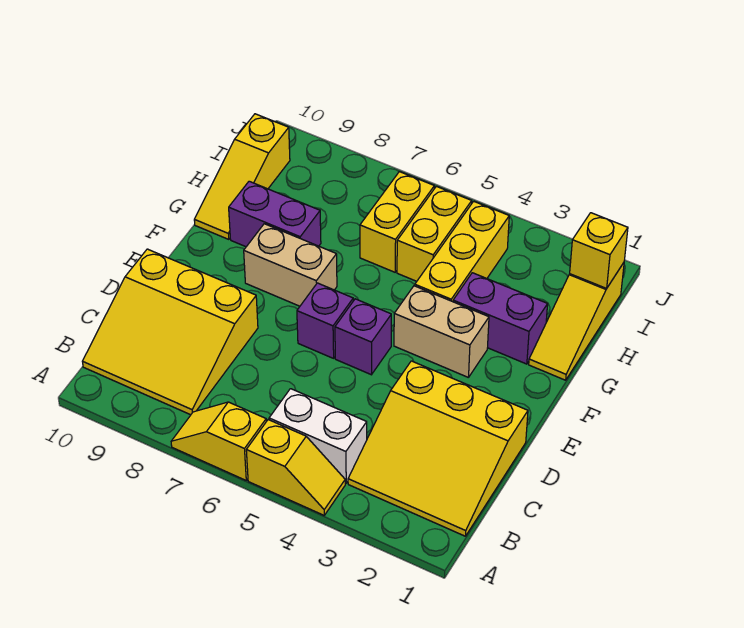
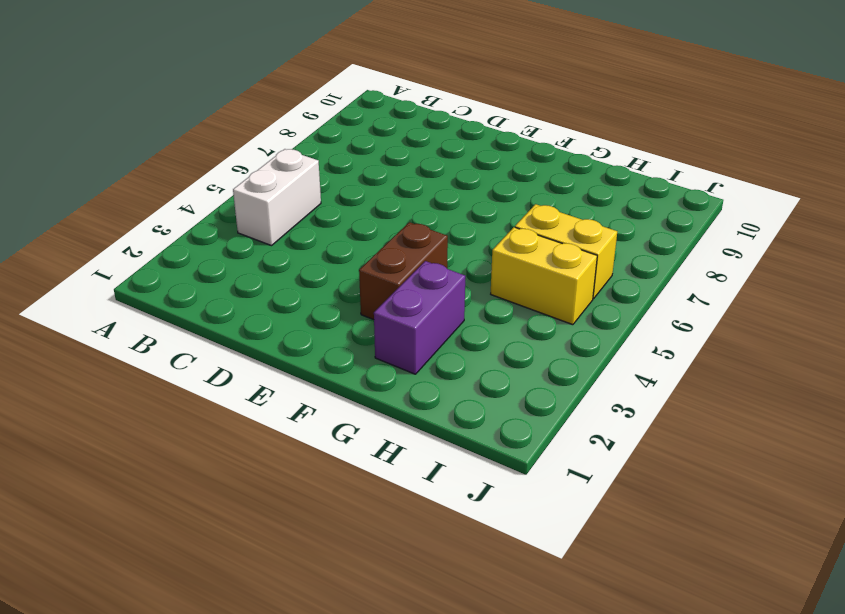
brown 1x2 brick [359,222,448,320] -> tan 1x2 brick [394,286,489,378]
none -> yellow 1x2 slope [246,420,345,515]
none -> yellow 1x2 slope [171,402,266,480]
none -> yellow 3x3 slope [348,361,528,536]

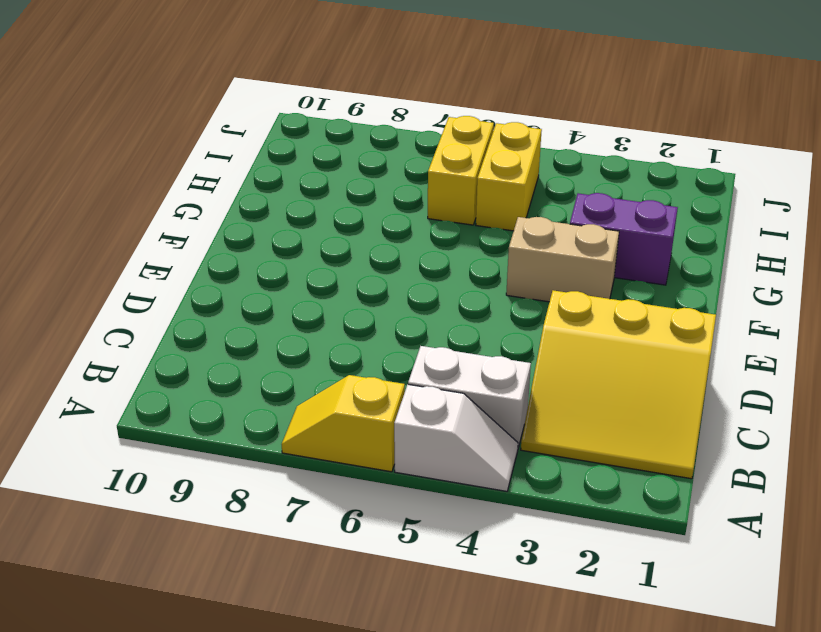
white 1x2 slope [394,384,518,491] -> yellow 1x2 slope [246,420,345,515]
none -> yellow 3x3 slope [82,249,258,415]
none -> purple 1x1 brick [335,299,391,375]
none -> purple 1x1 brick [297,283,353,358]

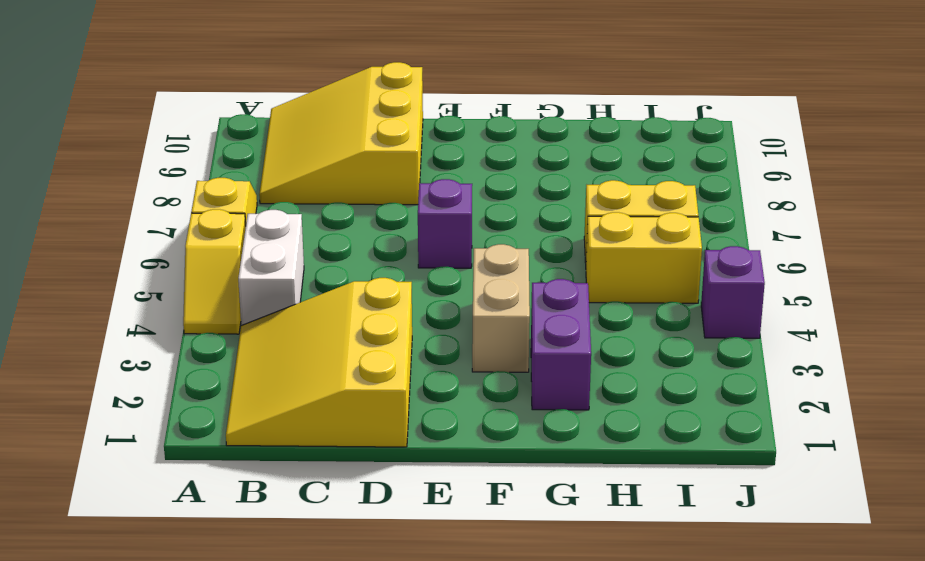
purple 1x1 brick [701,246,765,338] -> purple 1x1 brick moved to [335,299,391,375]
none -> tan 1x2 brick [244,224,337,306]
none -> yellow 1x3 slope [529,263,624,380]
none -> yellow 1x3 brick [415,201,509,302]

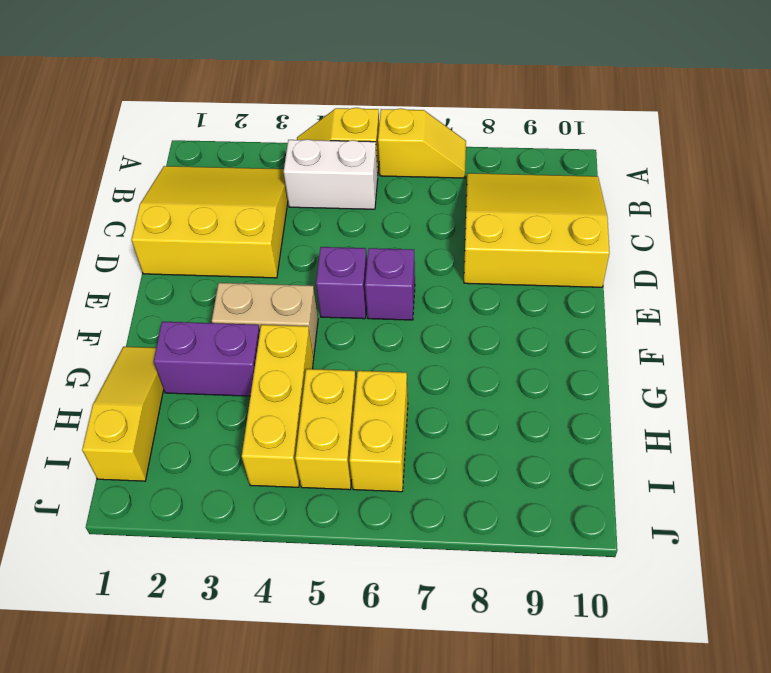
none -> tan 1x2 brick [244,224,337,306]
none -> purple 1x2 brick [229,181,321,247]
none -> yellow 1x3 slope [194,114,290,239]

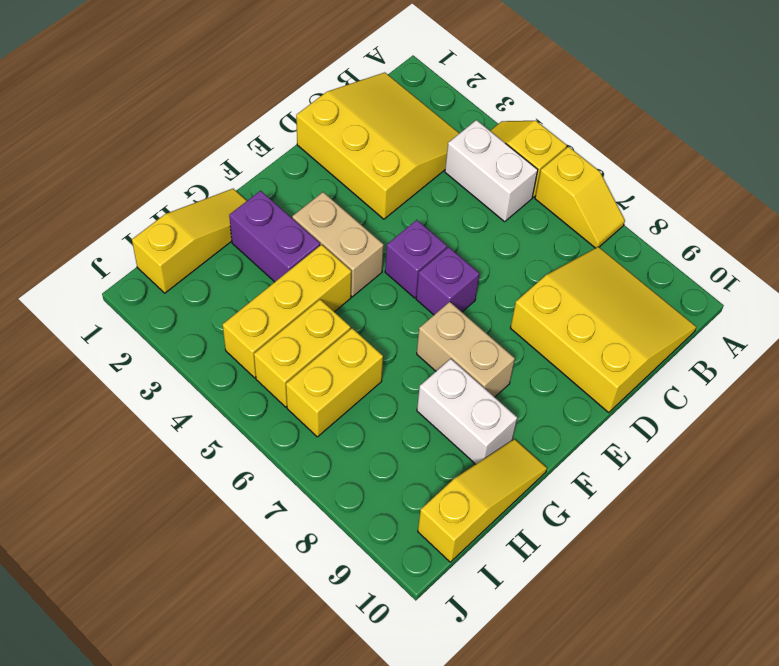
white 1x2 brick [417,359,517,464] -> purple 1x2 brick [229,181,321,247]
none -> yellow 1x1 brick [570,213,628,288]

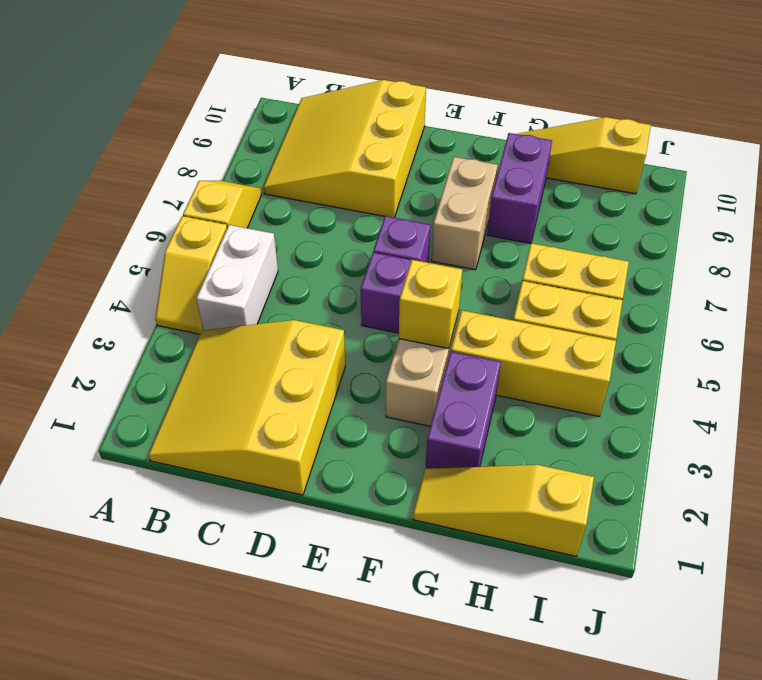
yellow 1x1 brick [399,260,462,349] -> yellow 1x1 brick moved to [570,213,628,288]

